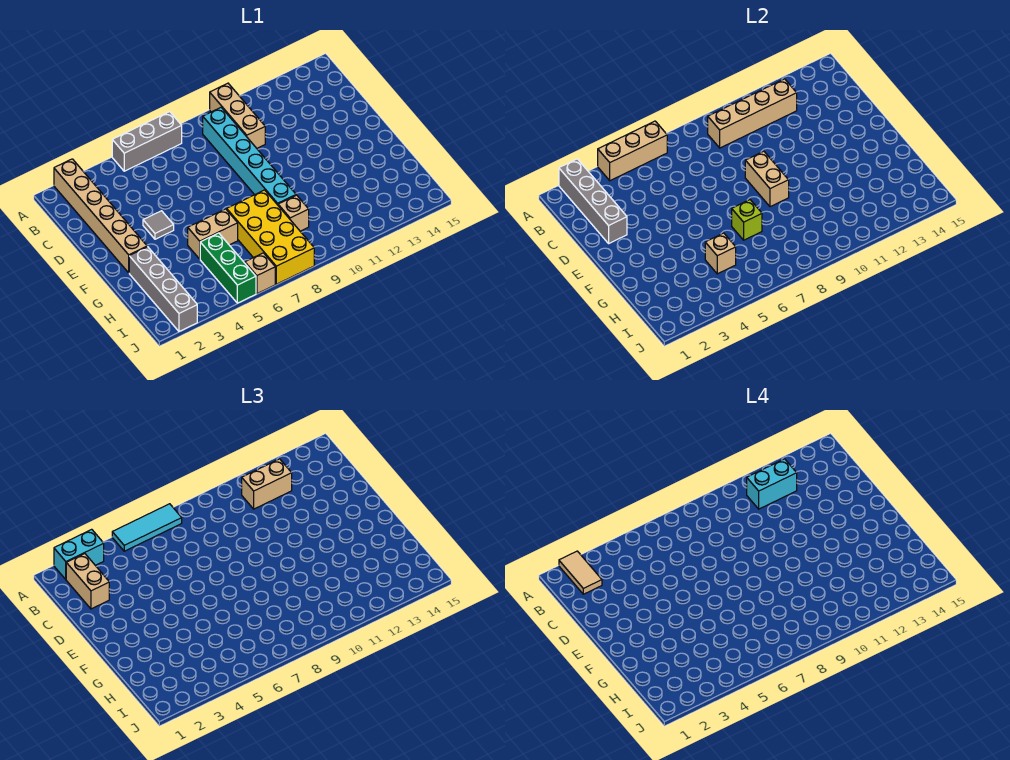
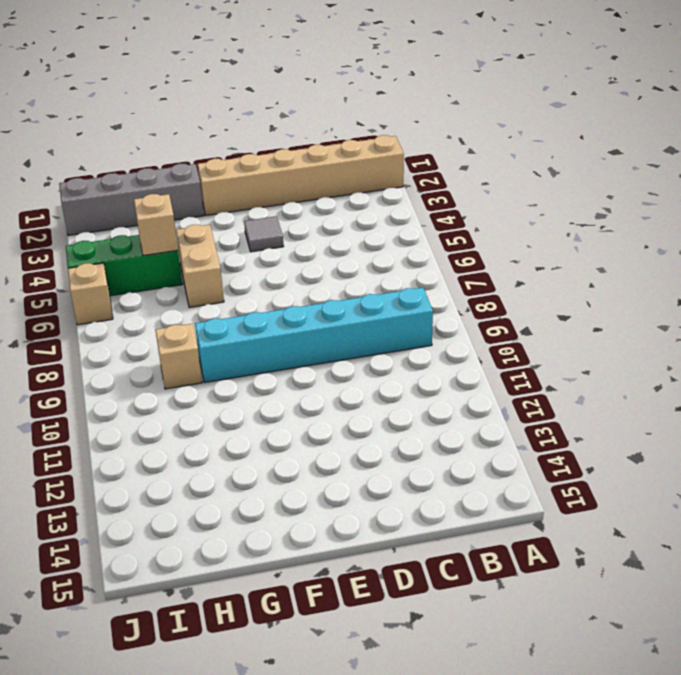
none -> grey 1x3 brick [112,112,182,171]
none -> tan 1x3 brick [210,83,265,148]
none -> yellow 2x4 brick [227,190,314,284]

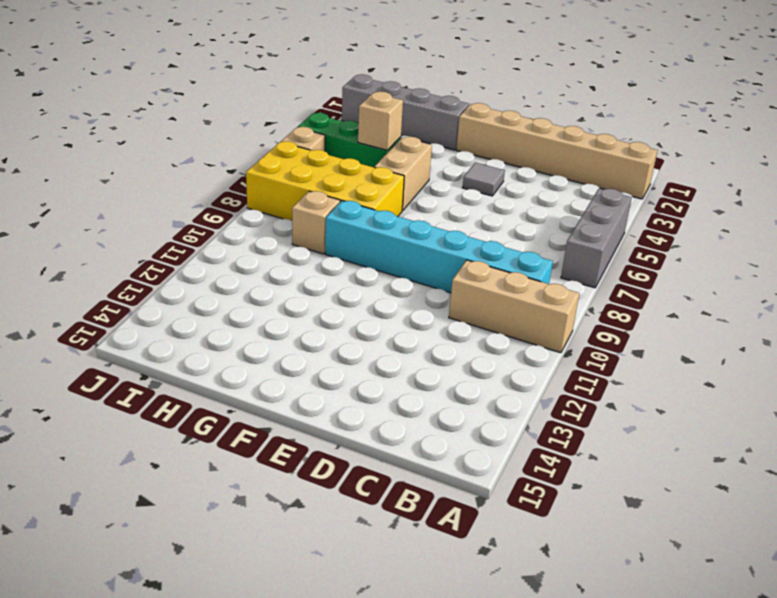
none -> grey 1x4 brick [559,159,627,243]
none -> tan 1x3 brick [598,121,667,181]
none -> tan 1x4 brick [708,79,797,148]

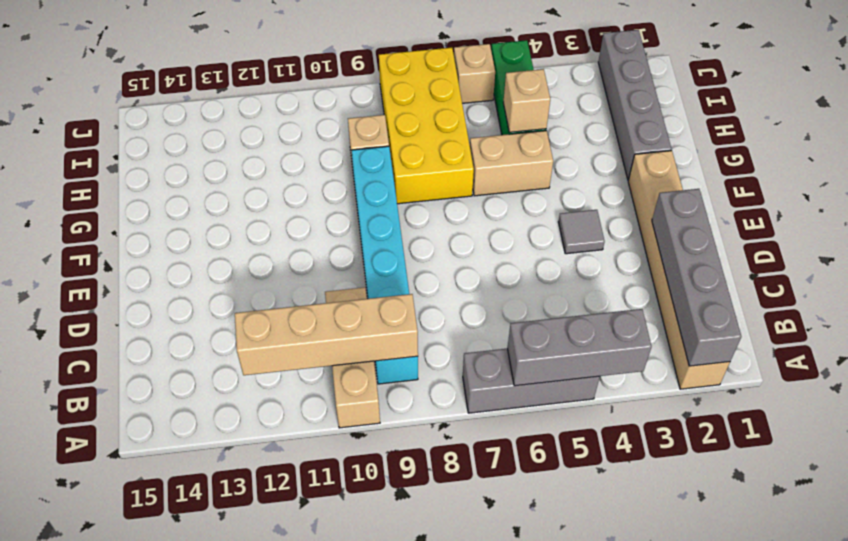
grey 1x3 brick [507,309,651,386] -> tan 1x3 brick [598,121,667,181]
none -> tan 1x2 brick [745,151,789,207]
none -> lime 1x1 brick [732,200,762,240]
none -> cyan 1x2 brick [54,529,104,579]

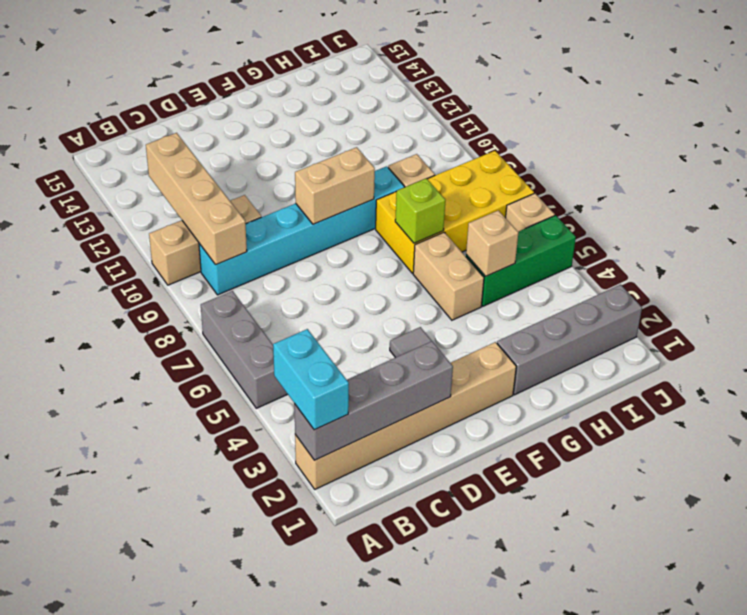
none -> tan 1x3 brick [598,121,667,181]
none -> cyan 1x3 tile [112,504,182,551]
none -> tan 1x2 brick [66,554,109,609]

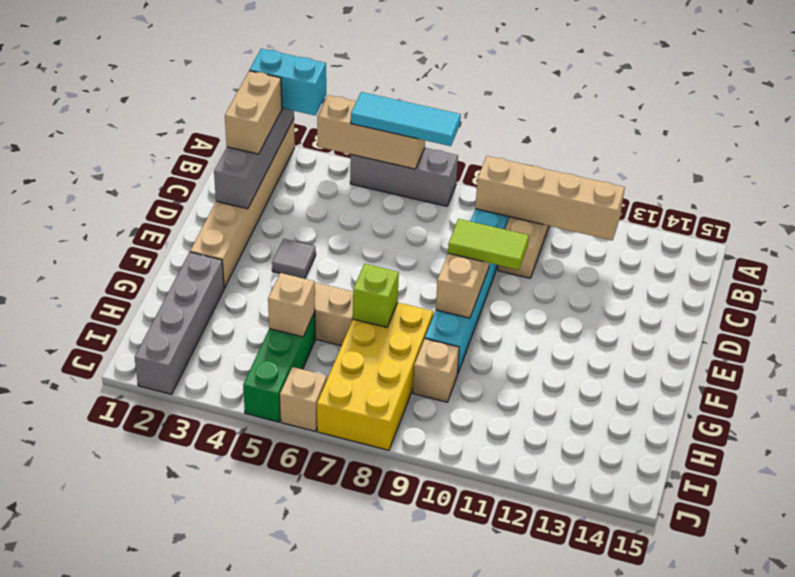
lime 1x2 tile [448,219,529,270] -> none
none -> tan 1x2 brick [242,459,292,509]
none -> tan 1x2 tile [559,551,602,594]
none -> cyan 1x2 brick [747,459,797,509]

